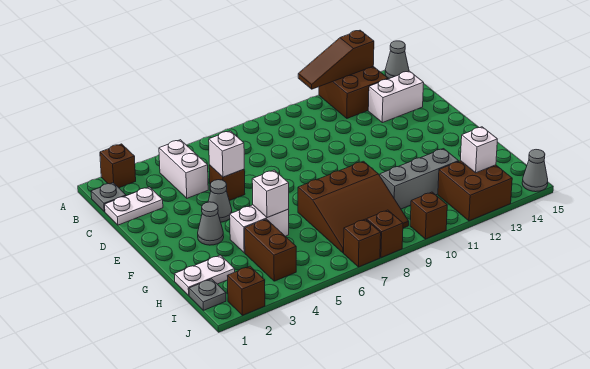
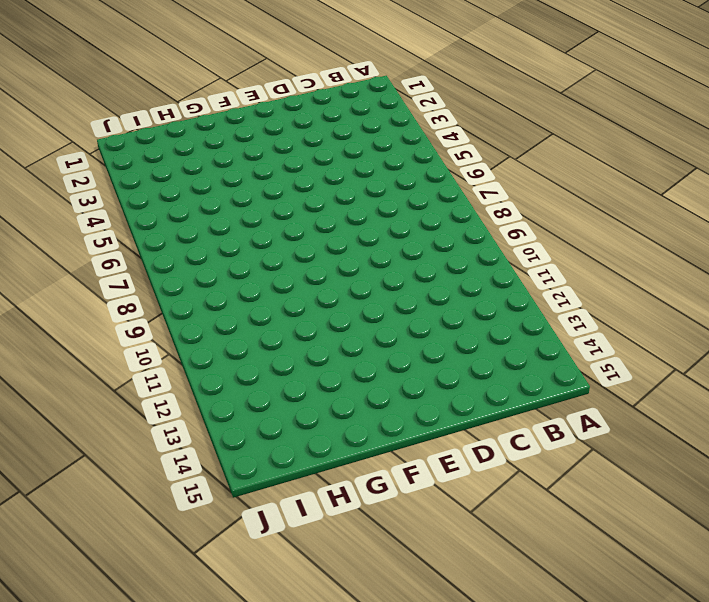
none -> brown 1x1 brick [100,144,136,188]
none -> brown 2x2 brick [319,67,388,118]
none -> grey 1x1 cone [385,41,409,79]

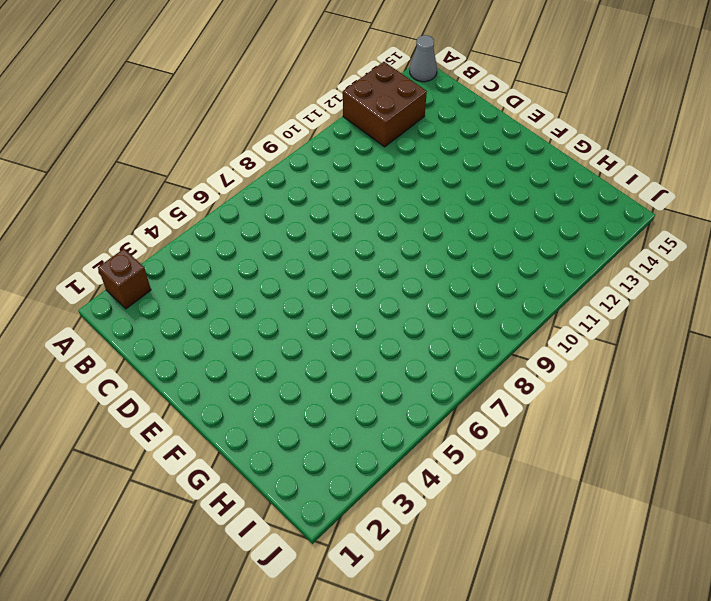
none -> grey 1x1 plate [91,183,126,212]
none -> white 1x2 brick [159,140,208,198]
none -> white 1x2 plate [105,187,163,225]

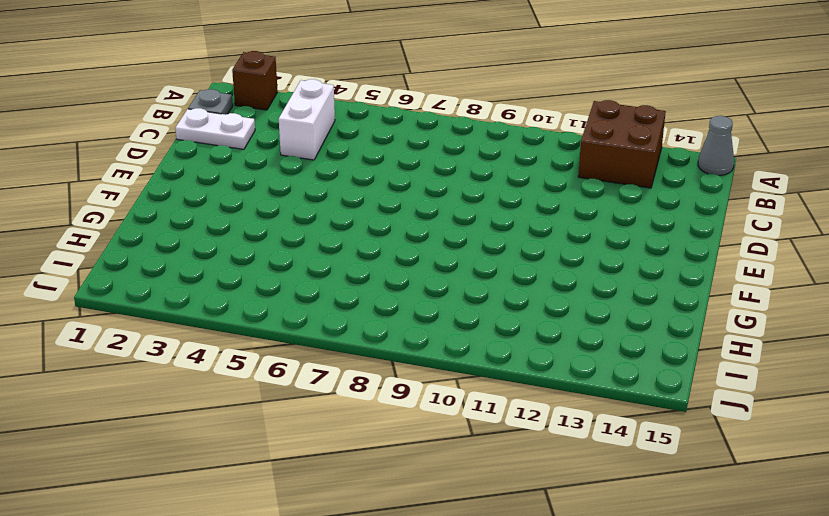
none -> white 1x2 brick [368,71,424,123]
none -> brown 1x1 brick [209,165,245,201]
none -> grey 1x1 cone [208,180,232,222]

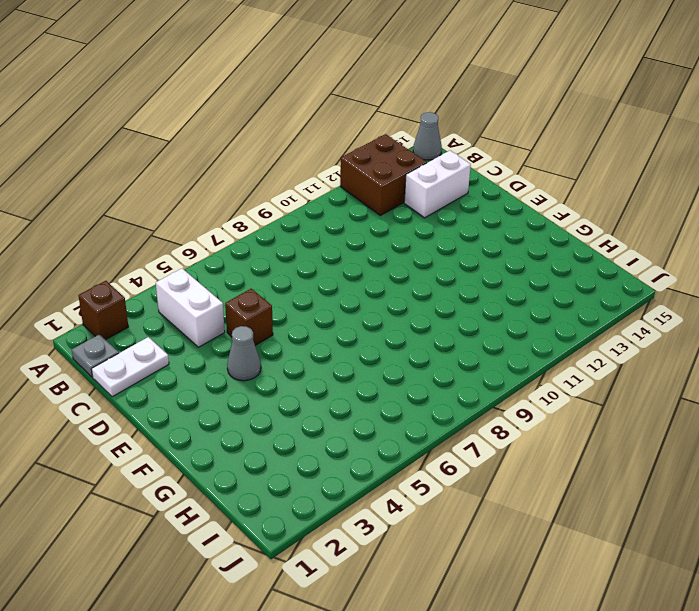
none -> grey 1x1 cone [198,202,224,245]
none -> white 1x2 brick [230,205,289,253]
none -> brown 3x3 slope [298,161,409,253]

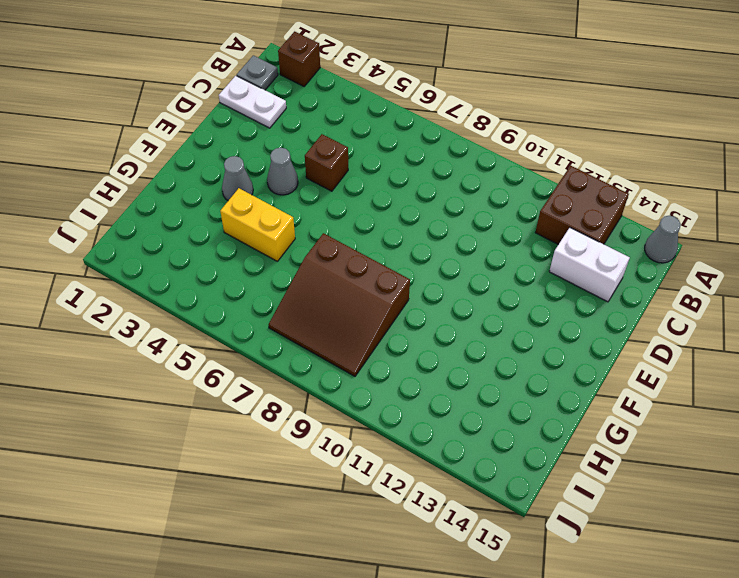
yellow 1x2 brick [220,188,295,261] -> white 1x2 brick [230,205,289,253]
none -> white 1x2 brick [159,140,208,198]
none -> white 1x2 plate [175,255,235,295]
none -> brown 1x2 brick [245,219,296,281]

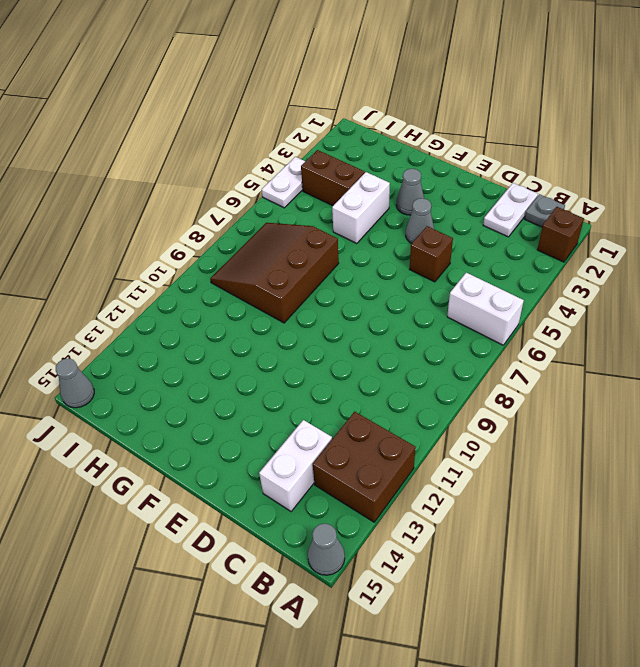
white 1x2 brick [447,273,524,345] -> white 1x2 brick moved to [159,140,208,198]
white 1x2 plate [262,157,305,208] -> white 1x2 plate moved to [175,255,235,295]
none -> grey 1x3 brick [380,149,459,209]
none -> grey 1x1 plate [189,279,226,310]
none -> brown 2x2 brick [438,161,512,221]

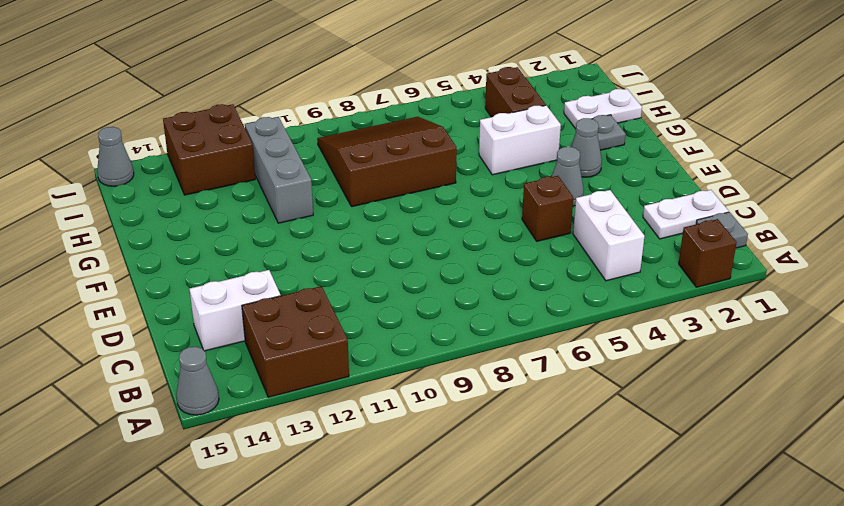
grey 1x1 plate [593,115,626,150] -> grey 1x1 plate moved to [189,279,226,310]
grey 1x3 brick [245,117,313,223] -> grey 1x3 brick turned to [380,149,459,209]
none -> brown 1x1 brick [228,266,265,315]
none -> brown 1x1 brick [344,219,381,267]
none -> brown 1x1 brick [367,210,403,258]

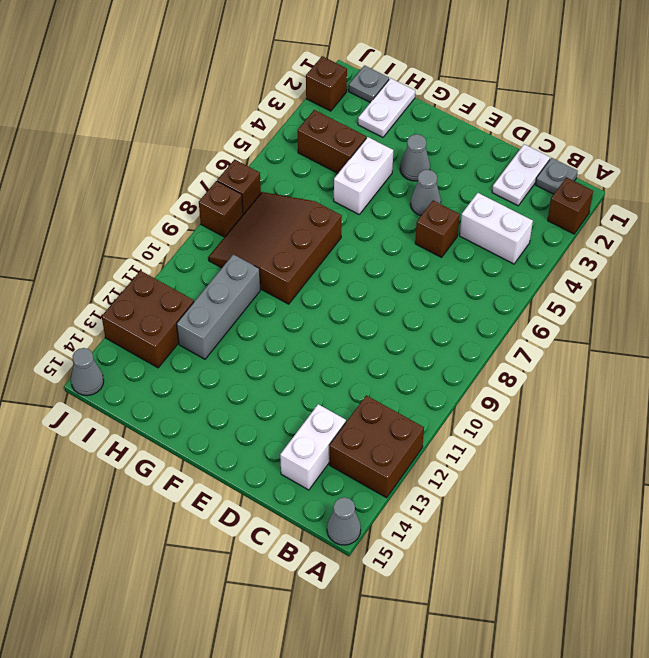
none -> brown 1x1 brick [410,192,447,239]
none -> brown 1x3 slope [298,30,374,89]
none -> white 1x1 brick [209,131,244,177]

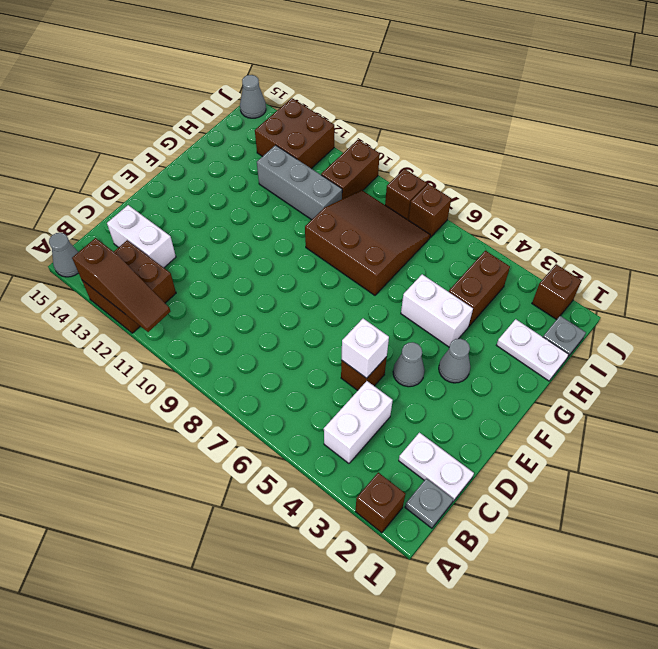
brown 1x2 brick [321,140,380,199] -> brown 1x1 brick [410,192,447,239]
none -> white 1x1 brick [252,170,289,218]
none -> white 1x1 brick [460,127,497,173]

